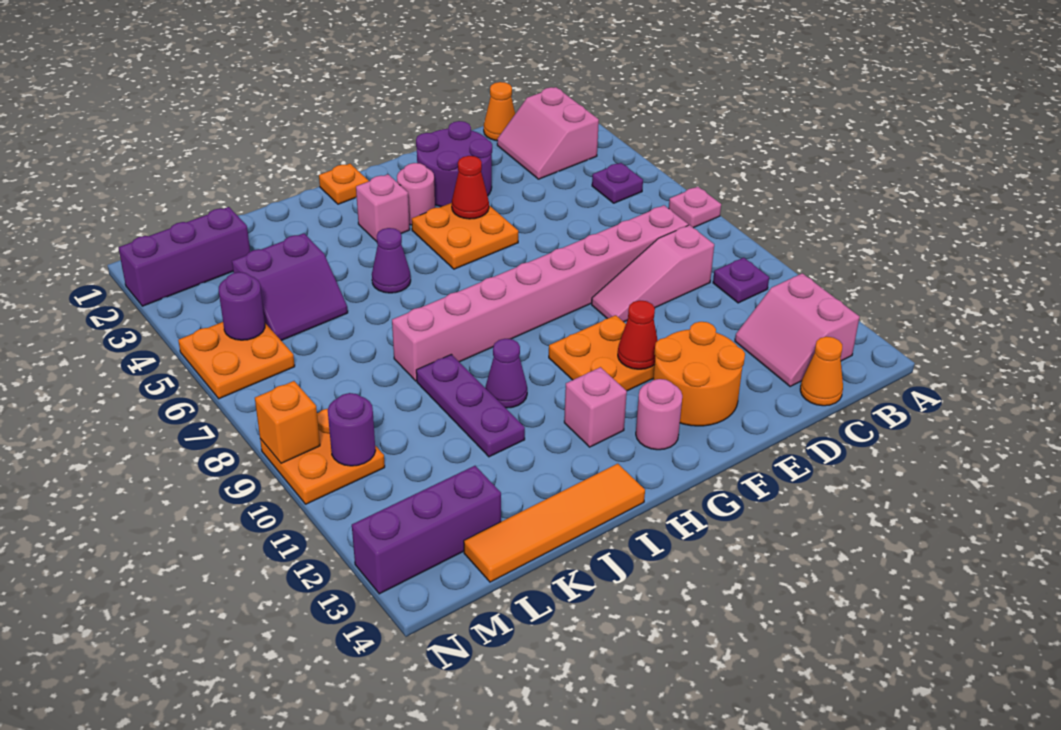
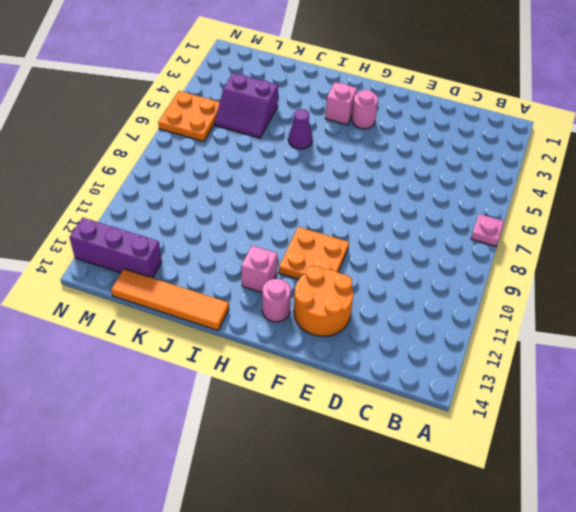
none -> pink 2x2 slope [497,87,599,179]
none -> purple 1x1 plate [592,163,643,203]
none -> purple 1x1 plate [713,258,769,303]
none -> pink 2x2 slope [735,273,859,386]

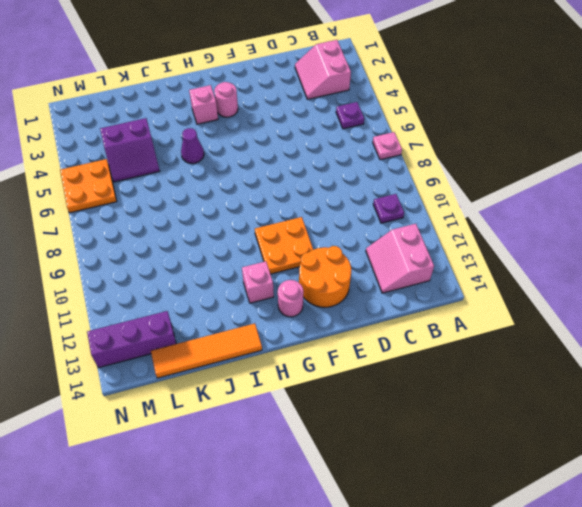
none -> orange 1x1 cone [484,82,515,141]
none -> pink 1x8 brick [392,205,688,381]
none -> pink 1x3 slope [592,225,714,322]
none -> orange 1x1 cone [800,337,843,406]

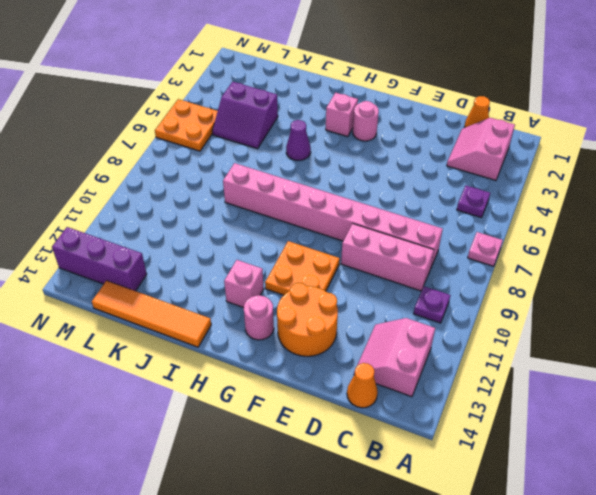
pink 1x3 brick [341,223,434,291] -> pink 1x3 slope [592,225,714,322]
none -> purple 2x2 round brick [416,121,492,207]
none -> orange 2x2 plate [412,203,518,269]
none -> orange 1x1 plate [319,164,369,204]
none -> purple 1x1 cone [485,339,527,408]

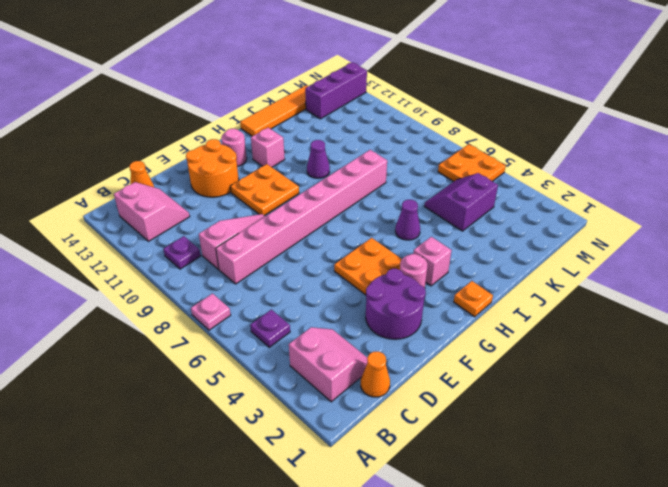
none -> purple 1x3 plate [416,354,525,457]
none -> purple 1x3 brick [118,207,250,306]
none -> orange 2x2 plate [260,409,385,504]
none -> red 1x1 cone [452,156,489,219]

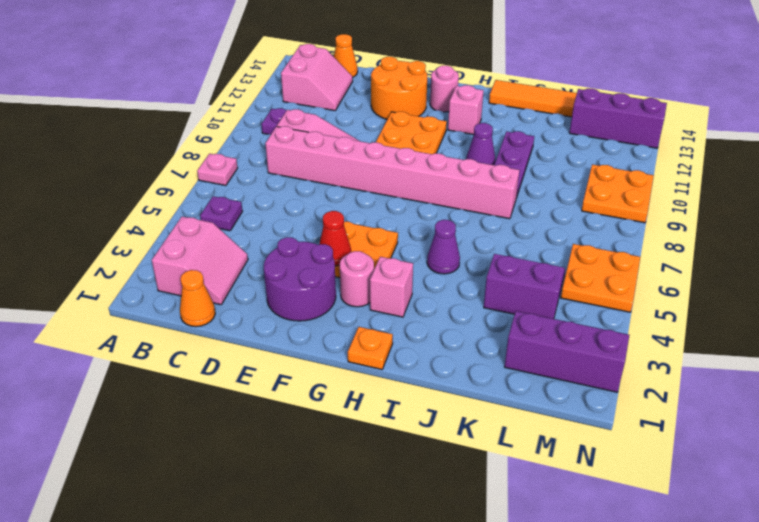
none -> red 1x1 cone [618,301,658,369]
none -> purple 1x1 round brick [219,272,265,340]
none -> purple 1x1 round brick [328,393,376,466]
none -> orange 1x1 brick [255,381,320,463]

